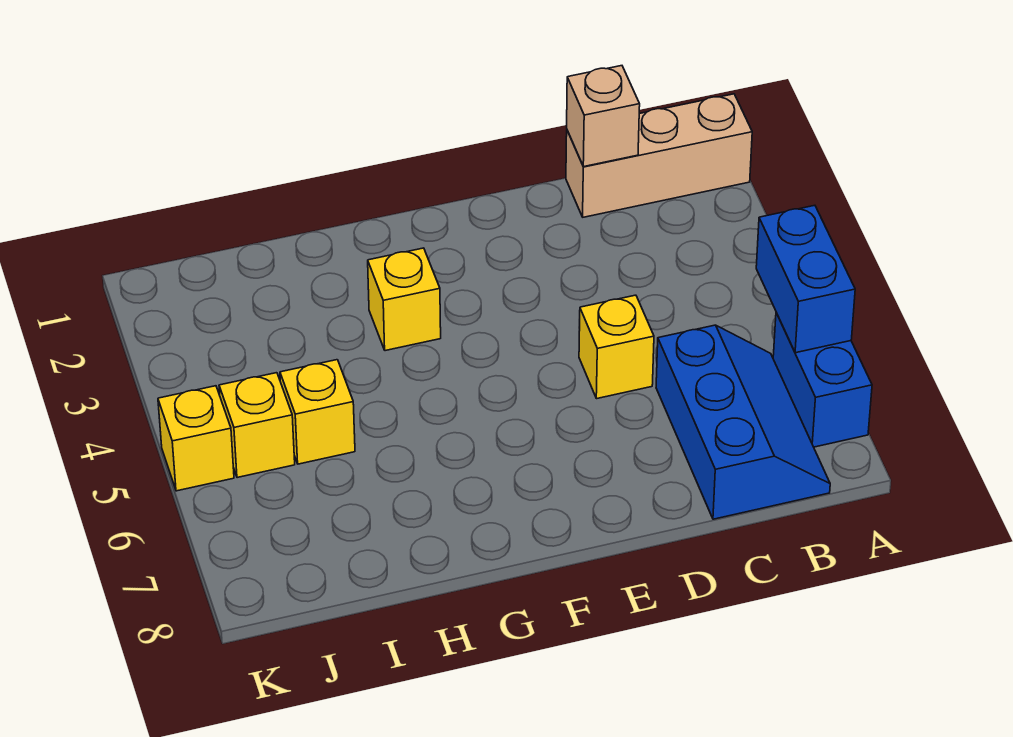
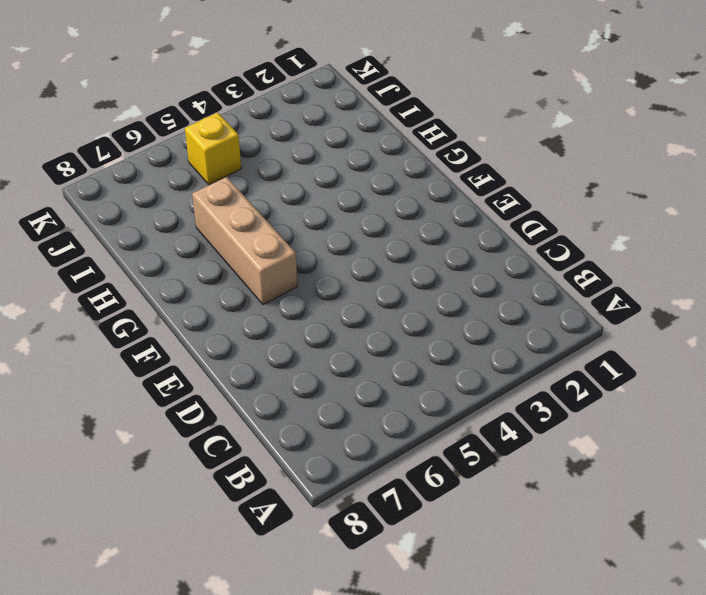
tan 1x3 brick [192,177,297,305] -> tan 1x3 brick moved to [566,94,752,217]
none -> blue 1x2 brick [773,313,872,447]
none -> blue 2x3 slope [656,325,830,519]

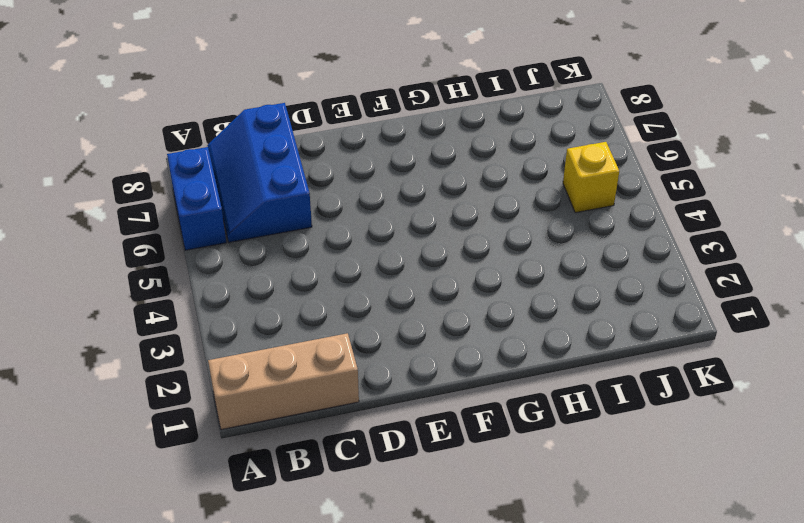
none -> yellow 1x1 brick [579,295,654,399]
none -> yellow 1x1 brick [368,248,441,351]

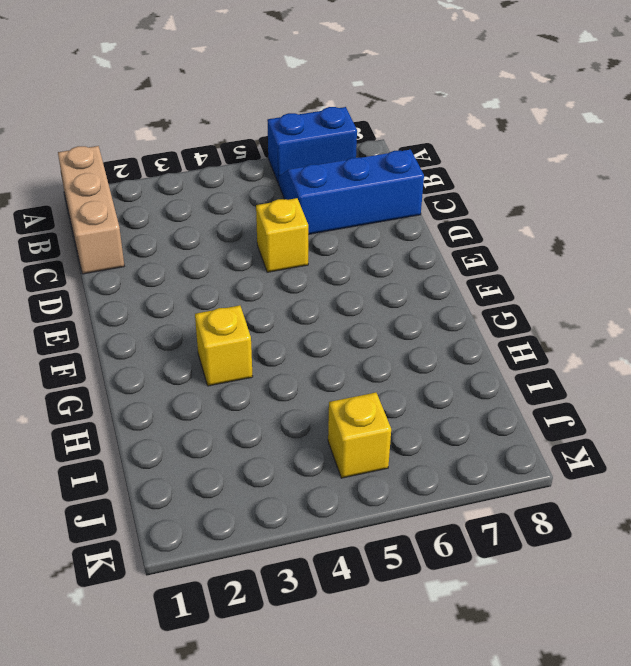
none -> yellow 1x1 brick [280,360,355,464]
none -> yellow 1x1 brick [158,386,234,491]

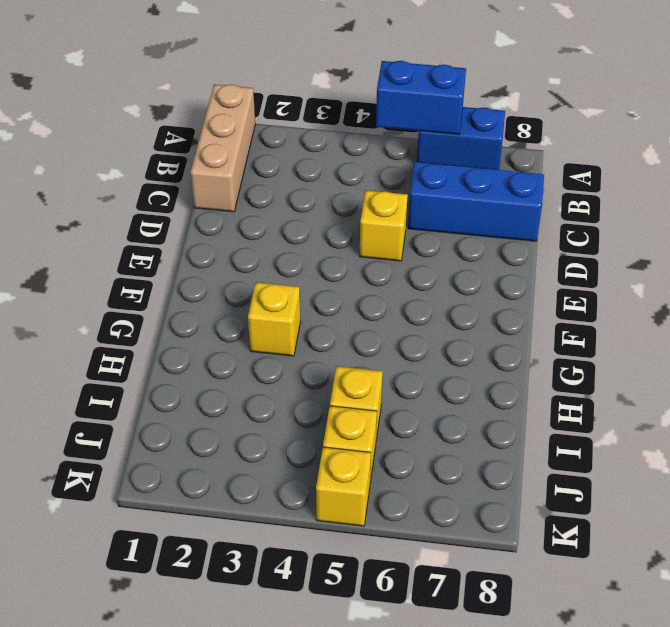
none -> tan 1x1 brick [567,66,640,167]

